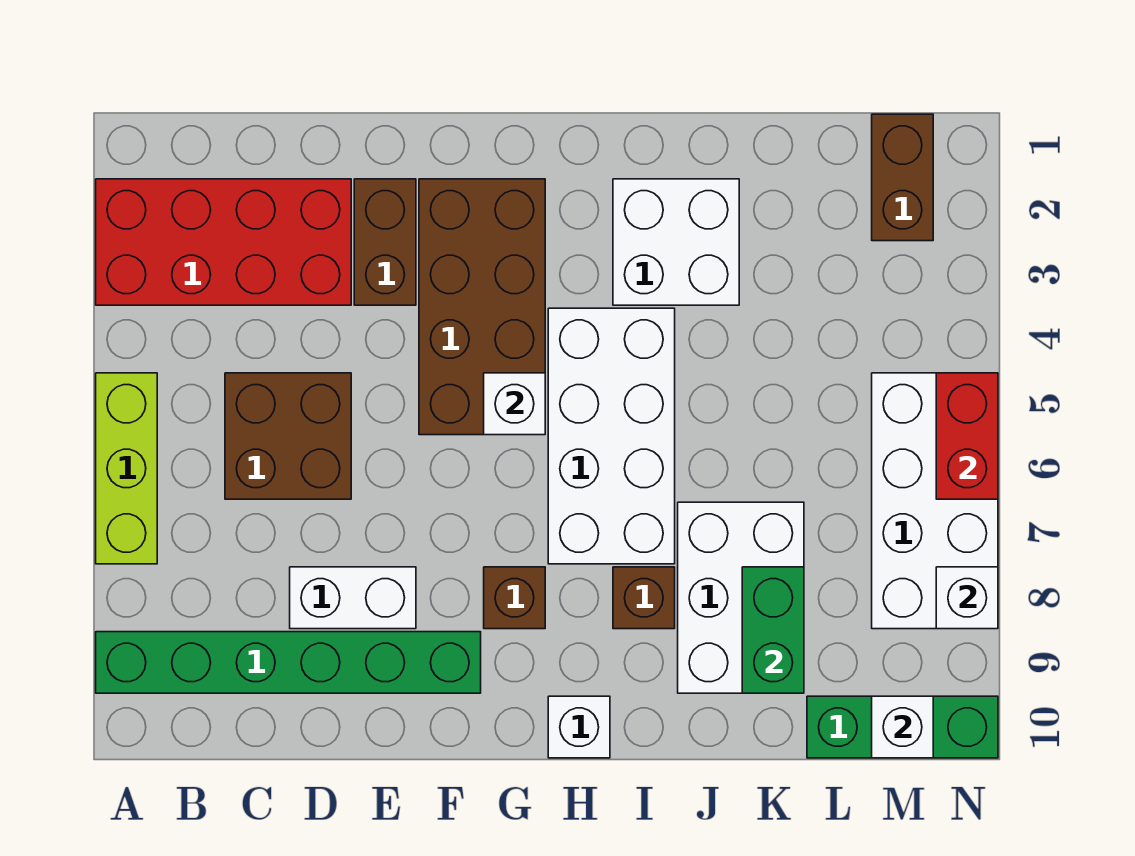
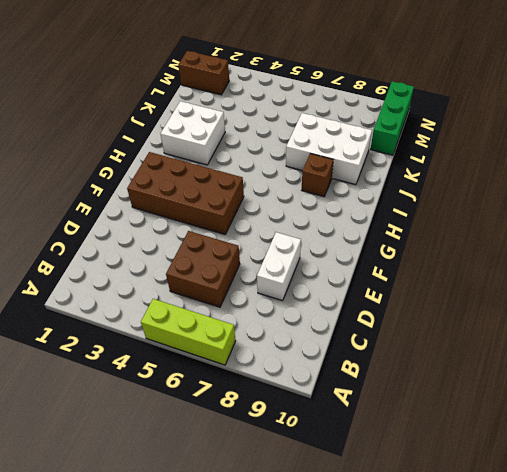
none -> red 2x4 brick [96,179,351,305]
none -> green 1x6 brick [96,632,481,693]
none -> brown 1x2 brick [354,179,416,305]

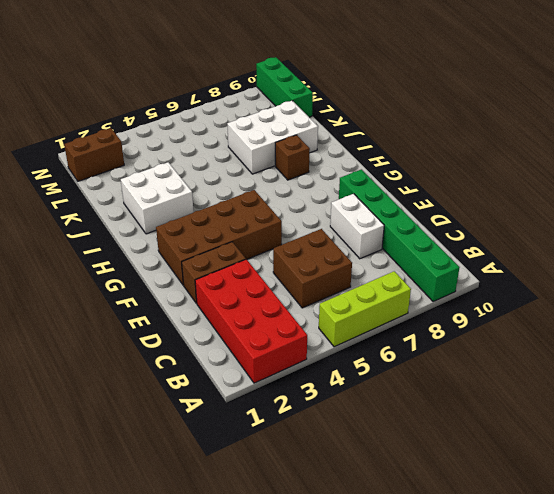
none -> brown 1x1 brick [484,567,545,629]
none -> white 2x4 brick [548,308,675,564]
none -> white 1x1 brick [548,696,610,758]

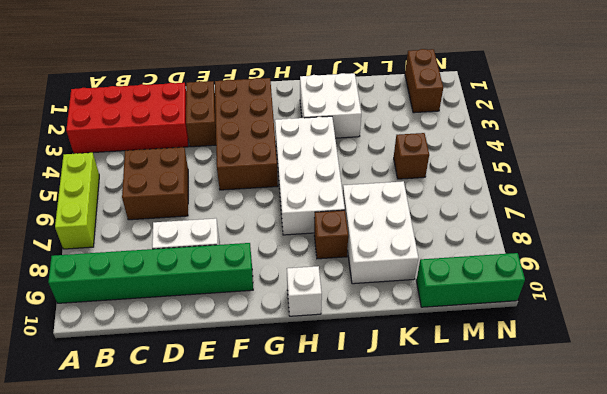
brown 1x1 brick [394,133,429,179] -> brown 1x1 brick moved to [484,567,545,629]
none -> white 2x4 brick [872,373,998,629]
none -> white 1x1 brick [484,373,545,435]
none -> green 1x2 brick [742,567,804,693]

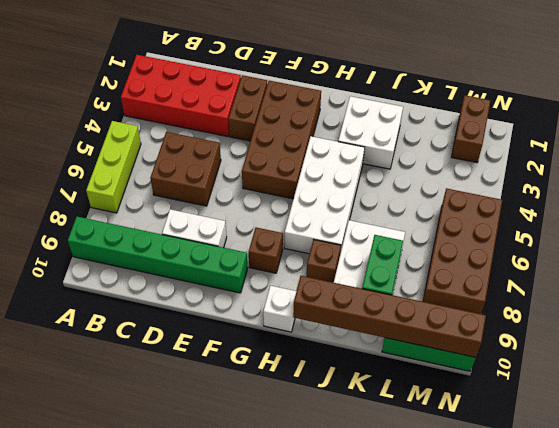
brown 1x6 brick [293,276,486,357] -> white 1x1 brick [872,696,933,758]
brown 2x4 brick [423,188,502,314] -> white 2x4 brick [872,373,998,629]
none -> white 1x1 brick [484,373,545,435]
none -> red 1x2 brick [936,373,998,499]
none -> white 1x1 brick [936,567,998,629]

